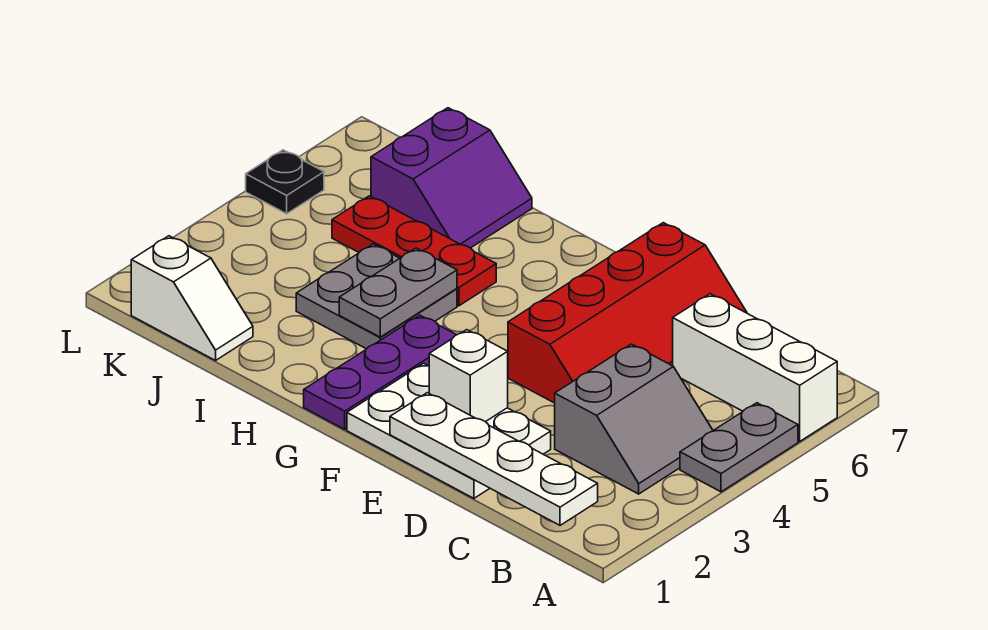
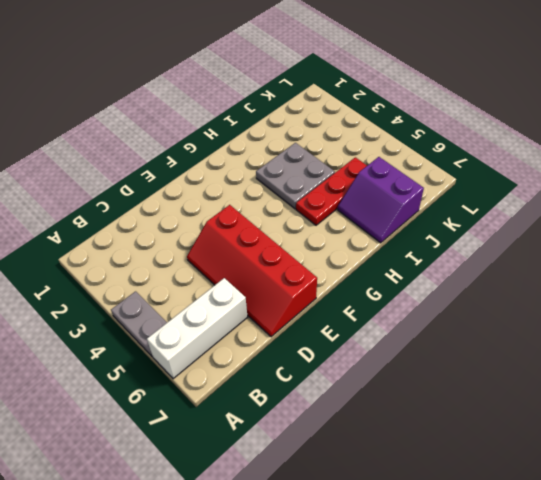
none -> grey 2x2 slope [555,344,713,494]
none -> white 2x3 plate [347,363,551,498]
none -> purple 1x3 plate [304,315,456,429]

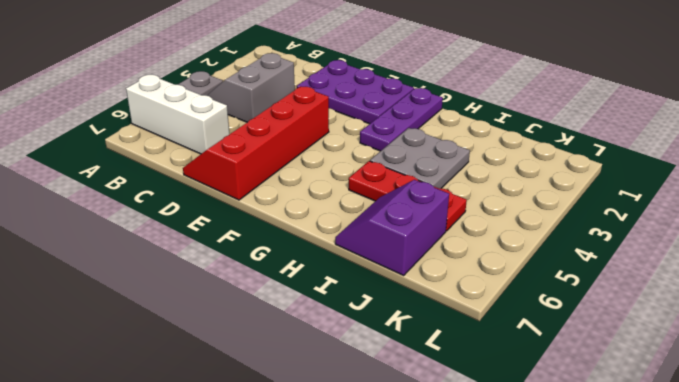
purple 2x3 plate [297,60,414,124] -> white 2x3 plate [347,363,551,498]
none -> white 1x2 slope [131,236,253,360]
none -> black 1x1 plate [246,150,324,214]
none -> white 1x4 plate [390,393,598,525]

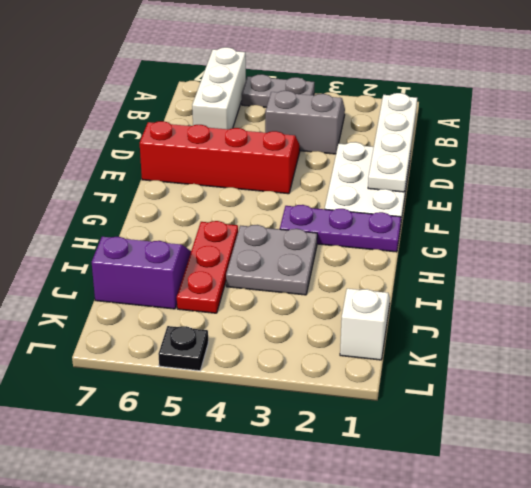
none -> white 1x1 brick [429,330,508,422]
none -> grey 1x2 plate [339,248,457,337]

